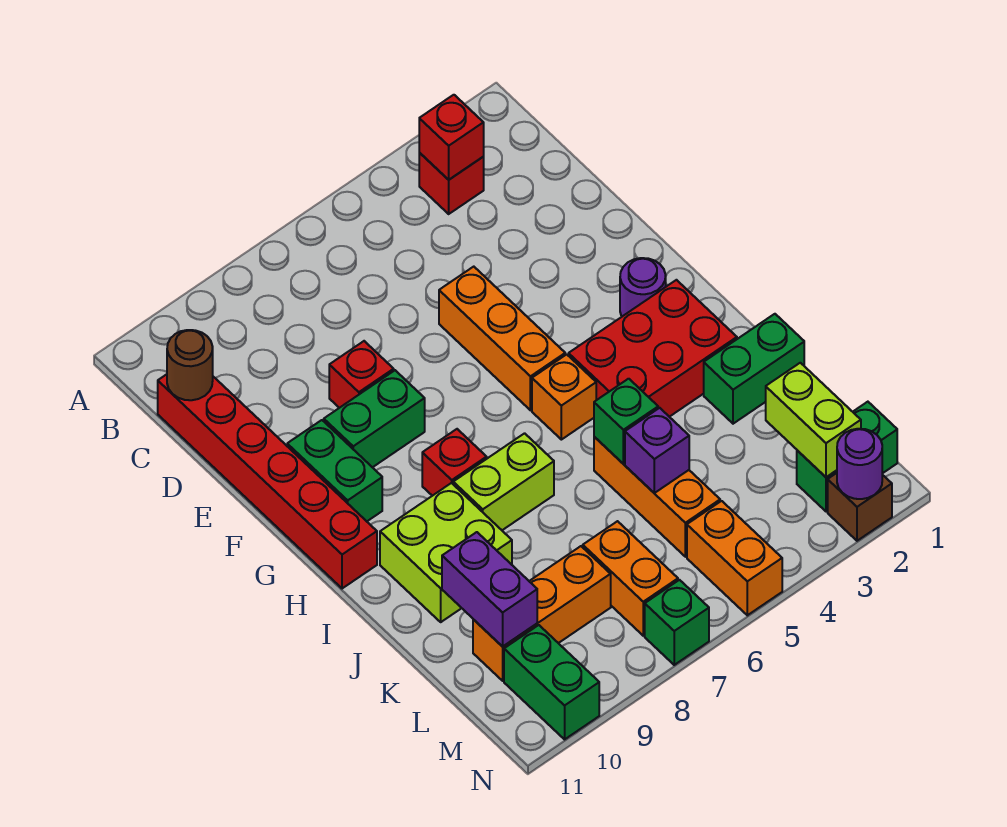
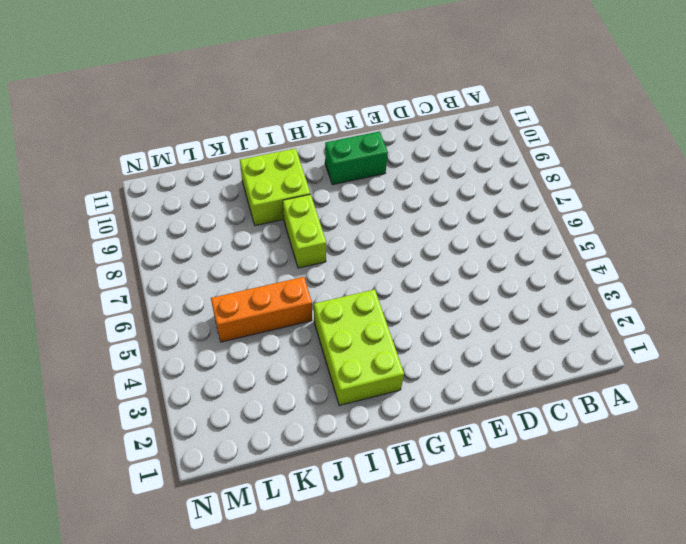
lime 2x3 brick [314,289,404,406] -> red 2x3 brick [569,280,737,417]
none -> red 1x1 brick [419,153,484,214]
none -> red 1x6 brick [158,374,377,589]
none -> orange 1x3 brick [439,267,565,410]

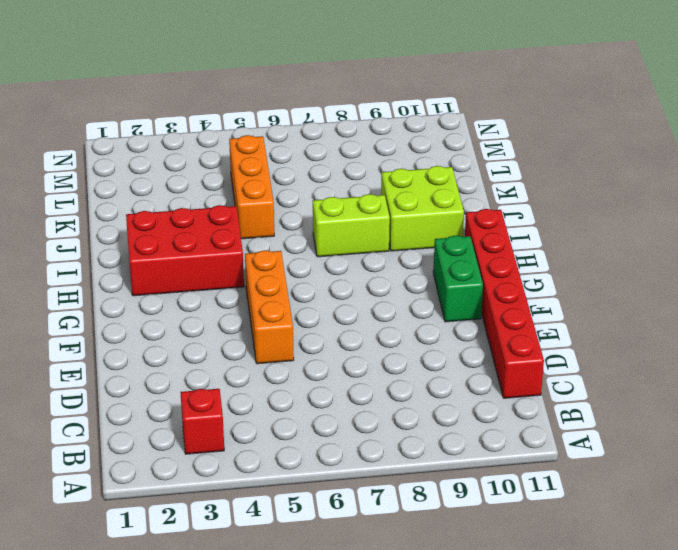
none -> red 1x1 brick [329,341,394,408]
none -> green 1x2 brick [324,370,425,467]
none -> purple 1x1 round brick [620,258,666,316]

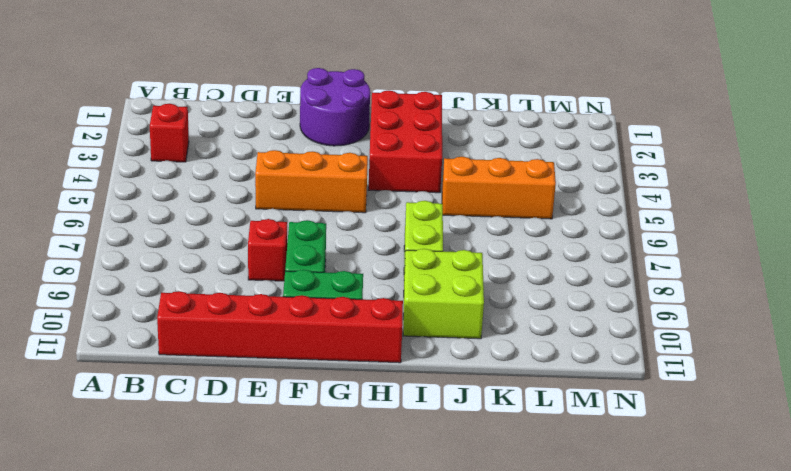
purple 2x2 round brick [300,68,370,146] -> purple 1x1 round brick [620,258,666,316]
none -> orange 1x1 brick [532,354,596,440]
none -> red 1x1 brick [422,429,487,496]
none -> green 1x2 brick [704,314,804,424]

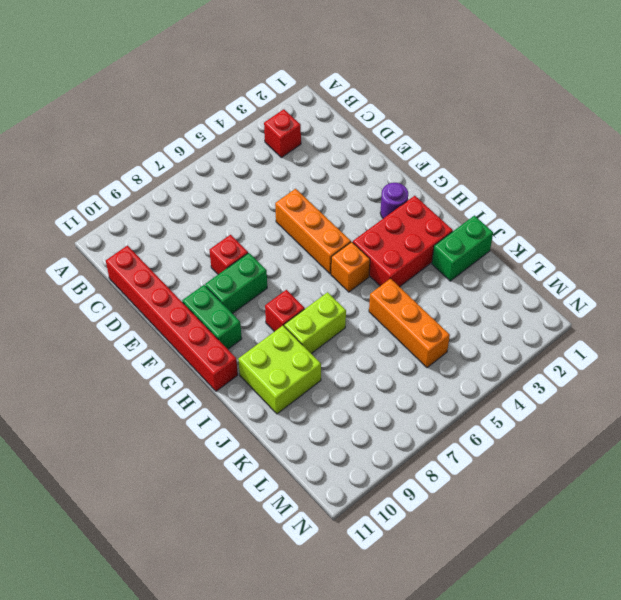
none -> orange 1x2 brick [583,521,678,636]
none -> orange 1x3 brick [473,546,611,681]
none -> green 1x2 brick [797,402,897,512]

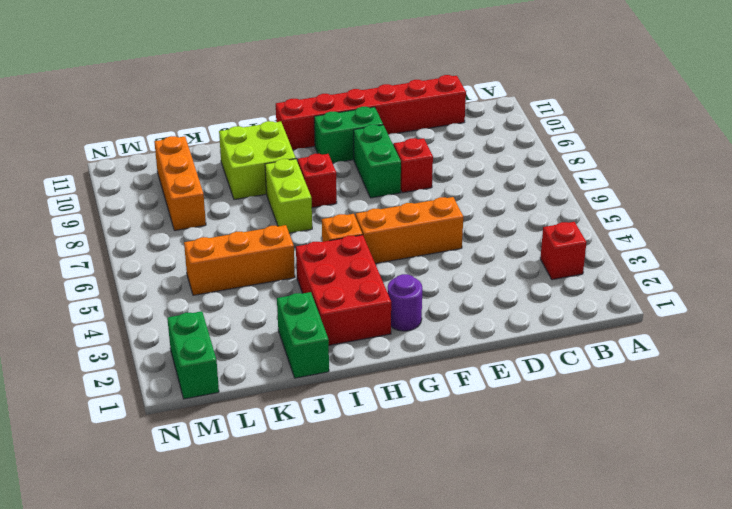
none -> orange 1x2 brick [583,521,678,636]
none -> orange 1x2 brick [687,501,782,615]
none -> green 1x2 brick [504,625,599,739]

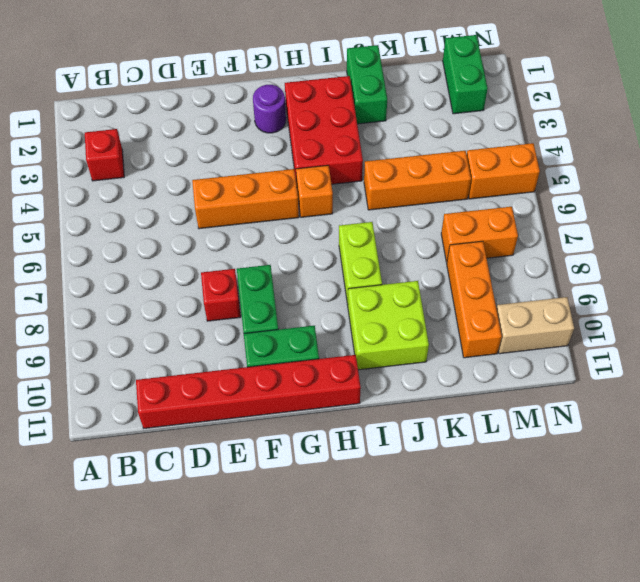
tan 1x2 brick [496,297,574,354] -> green 1x2 brick [504,625,599,739]
none -> red 1x1 brick [422,429,487,496]
none -> brown 1x1 brick [828,473,892,541]
none -> green 1x1 brick [645,580,709,665]

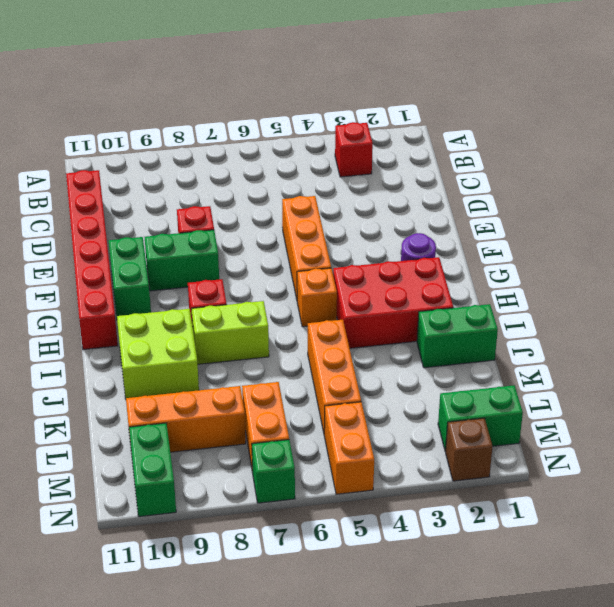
none -> red 1x1 brick [419,95,484,180]
none -> brown 1x1 round brick [167,330,213,400]
none -> green 1x1 brick [594,379,658,464]

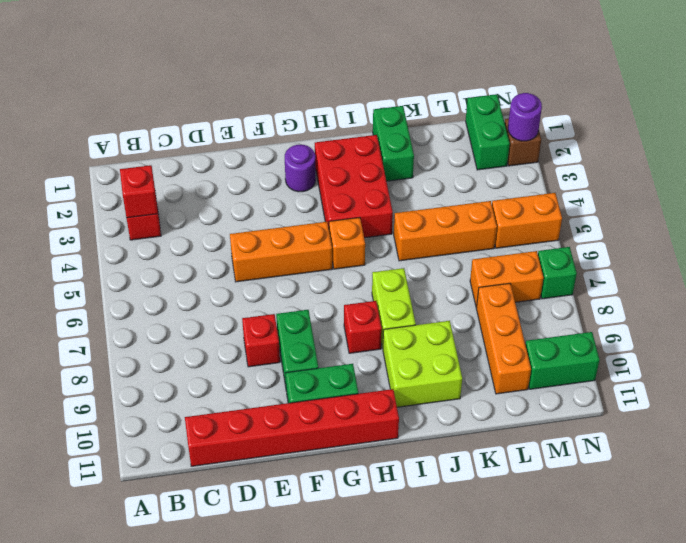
none -> brown 1x1 round brick [167,330,213,400]
none -> green 1x1 brick [594,379,658,464]
none -> purple 1x1 brick [625,408,689,493]

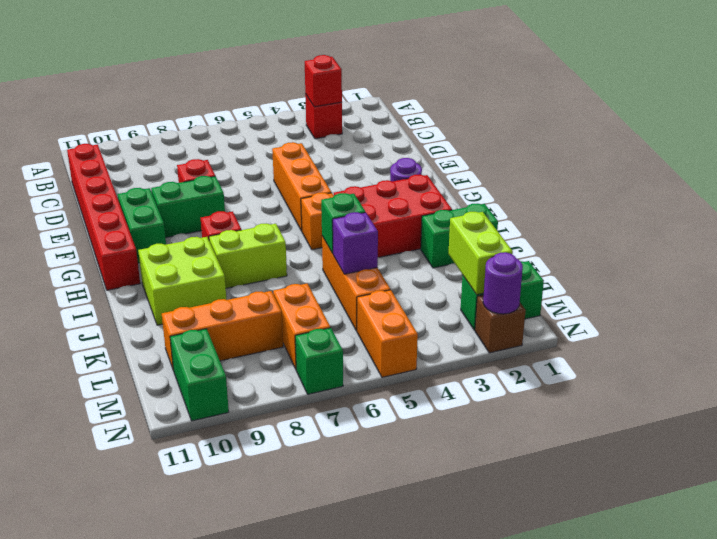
none -> brown 1x1 round brick [167,330,213,400]
none -> purple 1x2 brick [442,532,537,647]

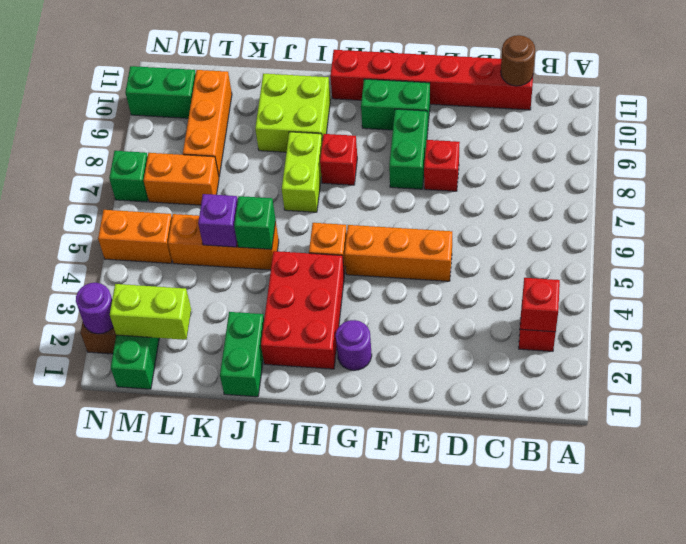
none -> purple 1x2 brick [442,532,537,647]

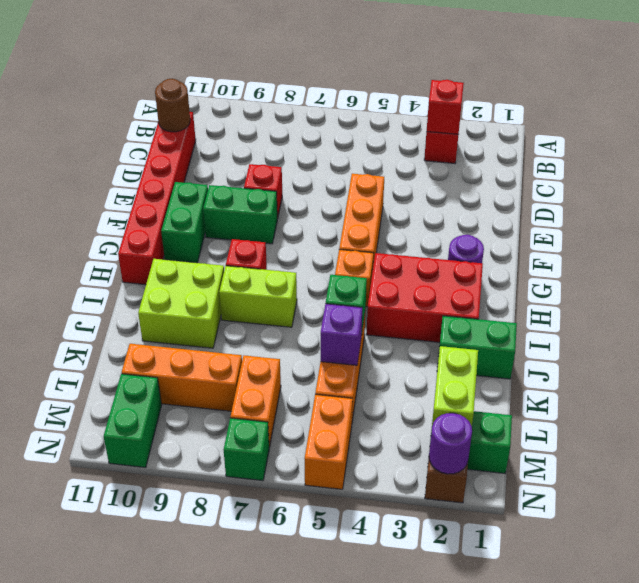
none -> purple 1x2 brick [442,532,537,647]

